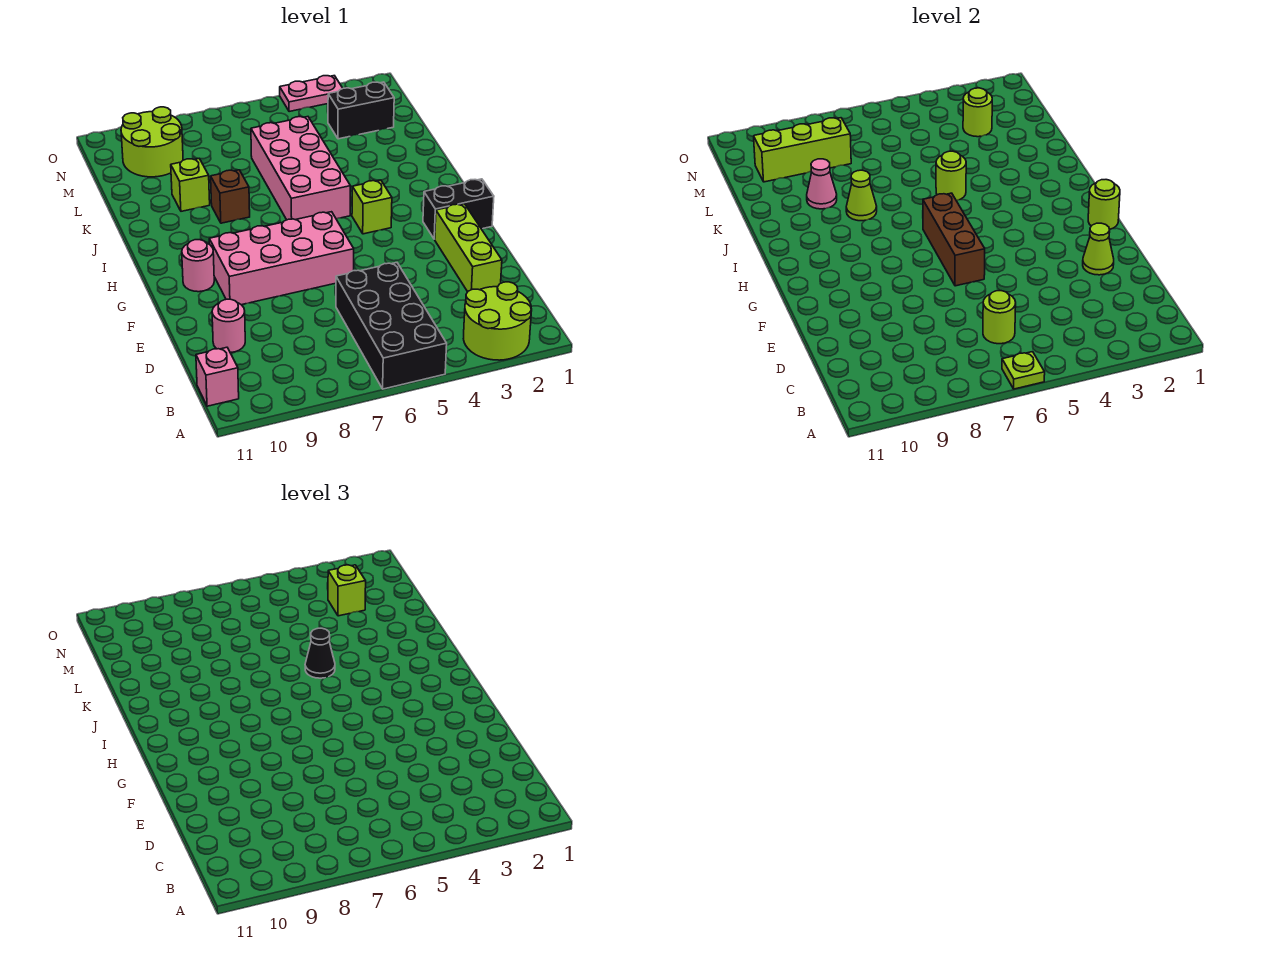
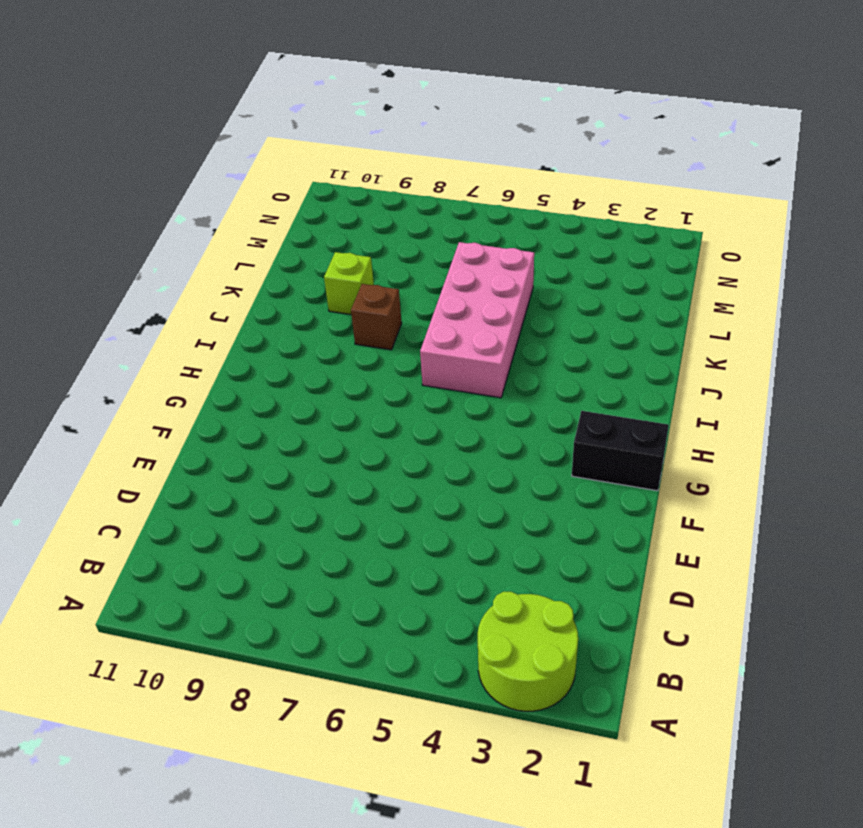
none -> black 2x4 brick [336,263,447,389]
none -> pink 1x1 brick [196,347,239,406]
none -> lime 1x3 brick [435,204,502,292]

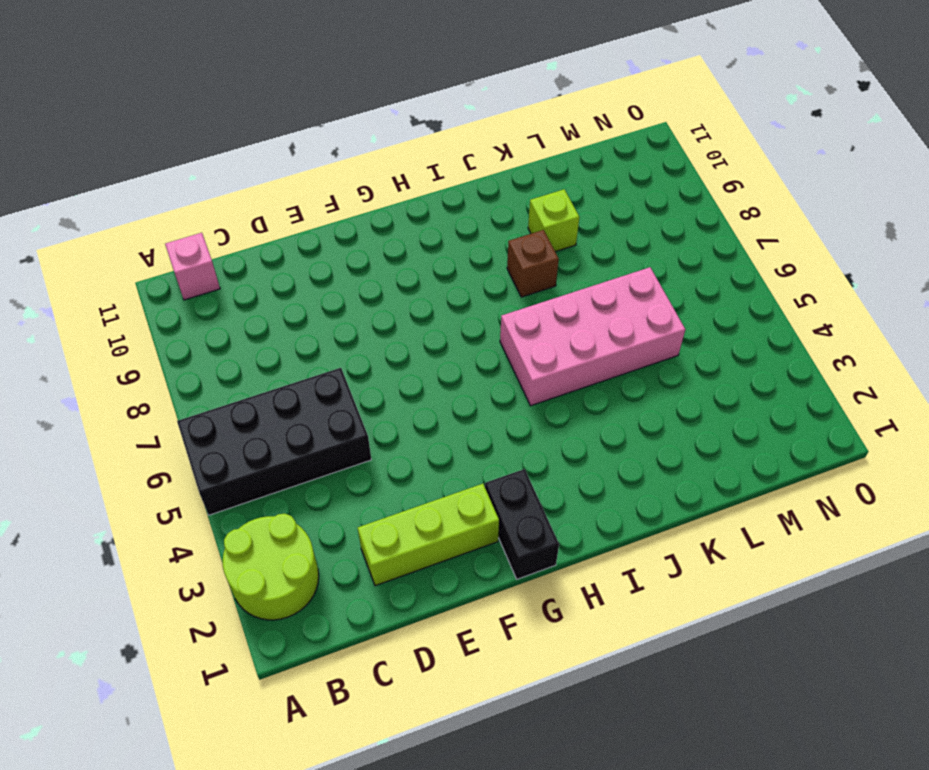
none -> pink 1x1 round brick [212,299,245,353]
none -> pink 2x4 brick [209,212,354,305]
none -> pink 1x1 round brick [182,240,214,292]

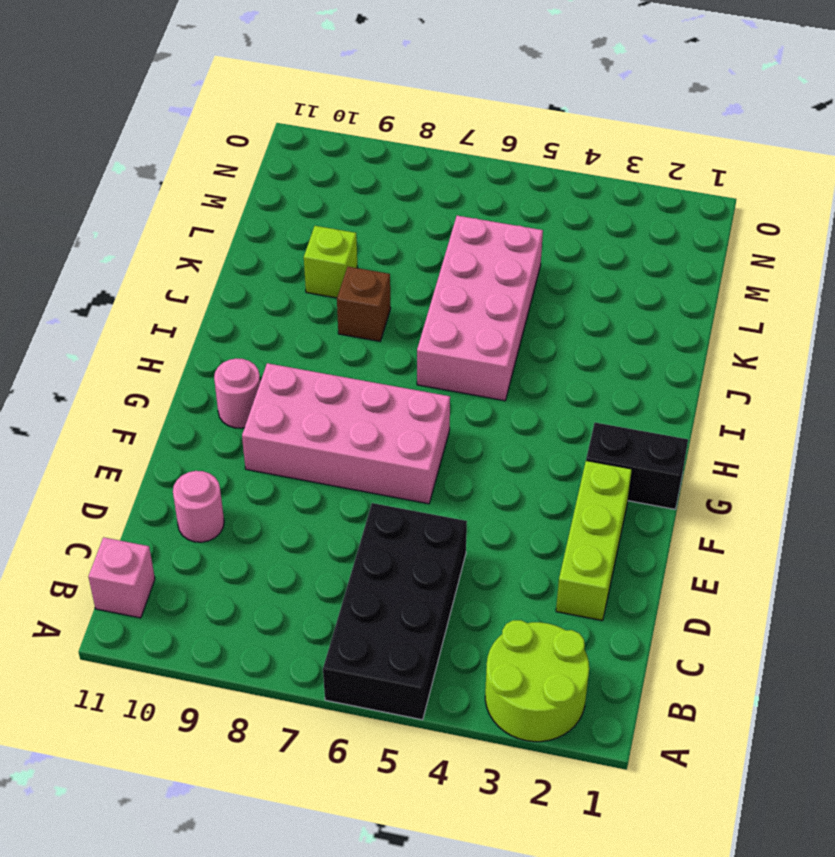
none -> lime 1x1 brick [352,180,392,234]
none -> black 1x2 brick [328,82,394,139]
none -> lime 2x2 round brick [121,107,183,177]

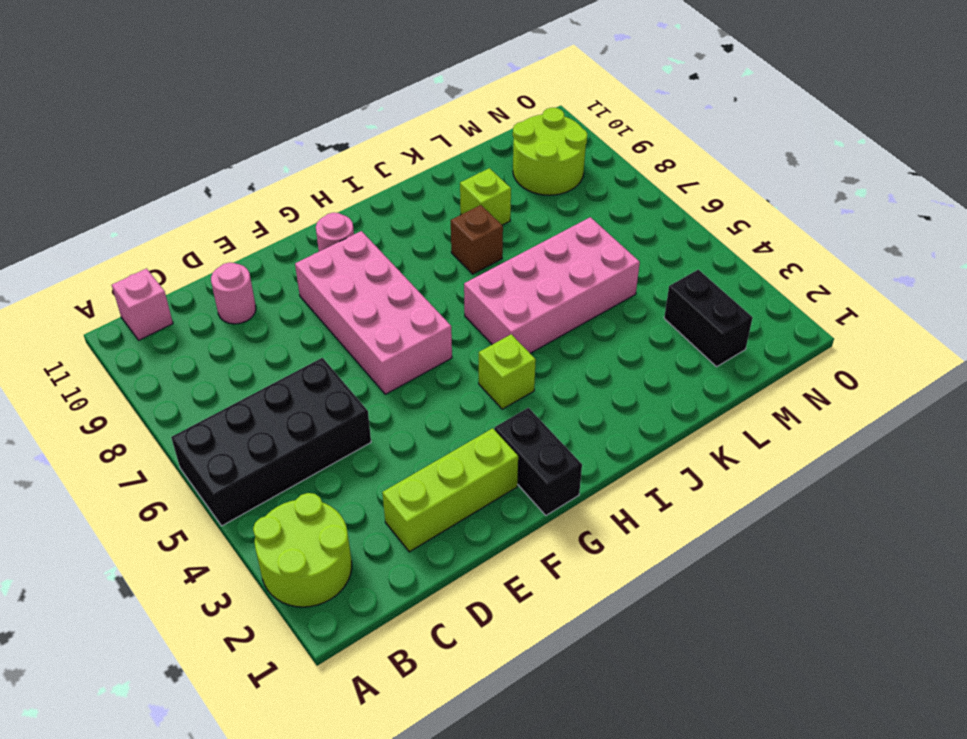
none -> pink 1x2 plate [280,76,343,112]
none -> lime 1x1 plate [1002,352,1045,389]
none -> lime 1x1 round brick [983,291,1016,344]

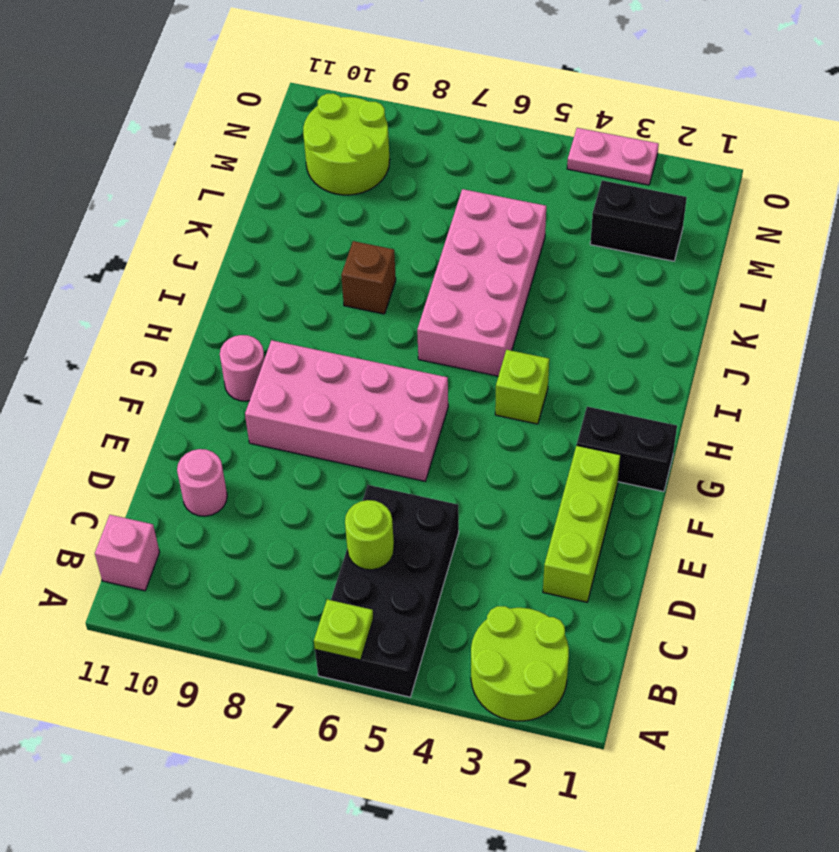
none -> lime 1x1 brick [171,158,210,211]
none -> lime 1x1 cone [1083,223,1114,275]
none -> brown 1x3 brick [923,193,985,286]

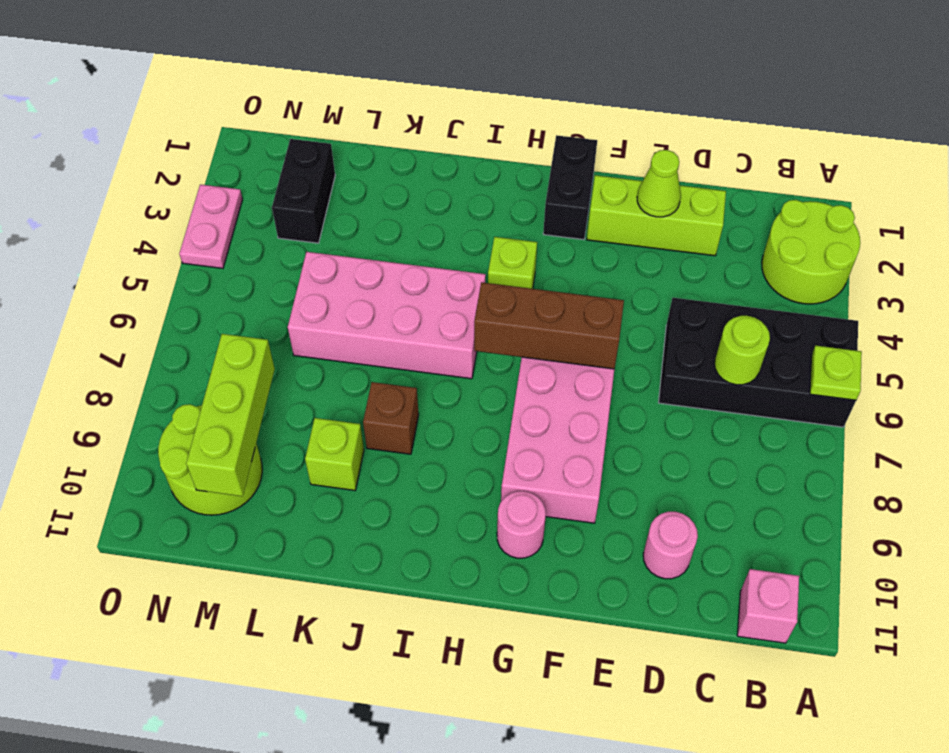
none -> lime 1x1 round brick [1088,180,1120,229]
none -> lime 1x1 round brick [936,151,966,201]
none -> lime 1x1 cone [846,170,877,221]

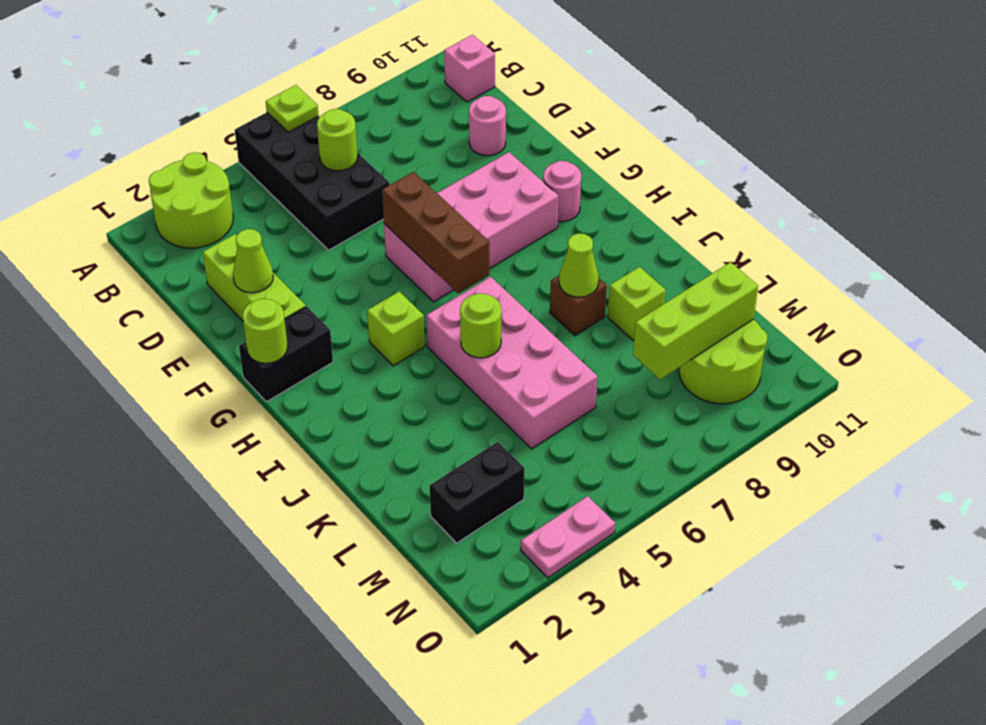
none -> pink 1x1 cone [807,159,837,209]
none -> lime 1x1 round brick [963,88,992,137]
none -> black 1x1 cone [305,628,335,678]

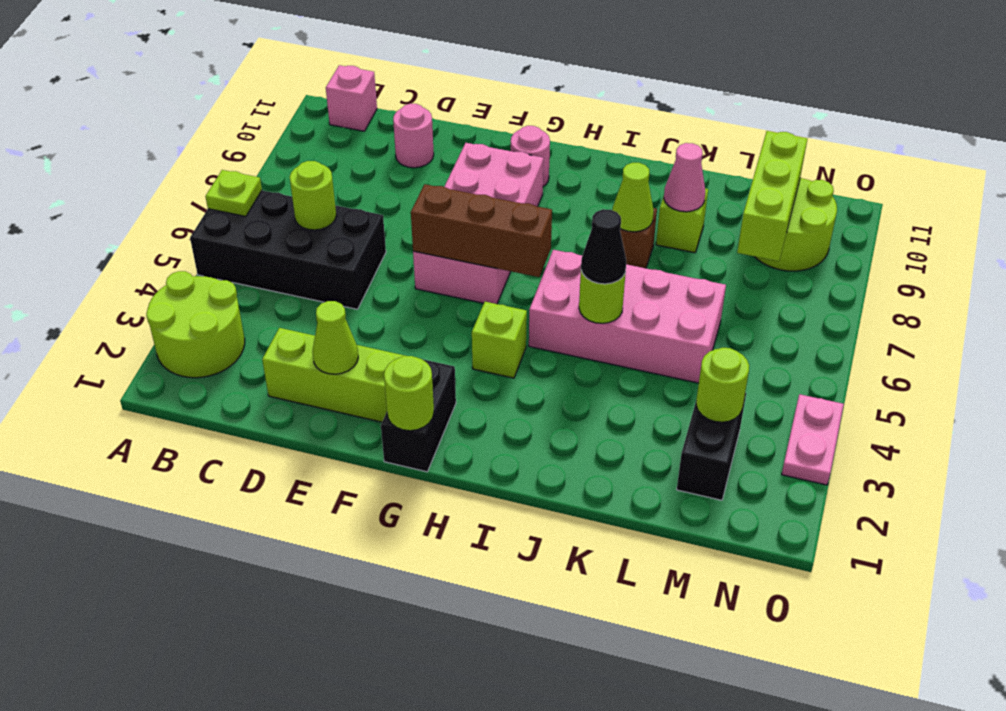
none -> lime 1x1 brick [328,565,366,616]

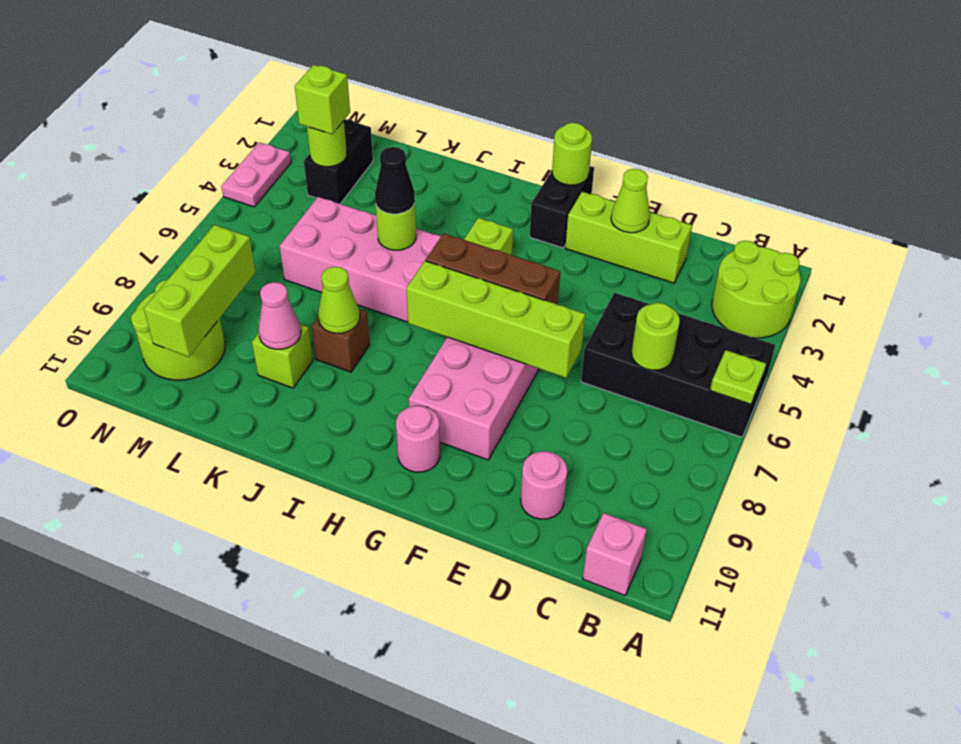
lime 1x4 brick [406,261,585,378] -> none

